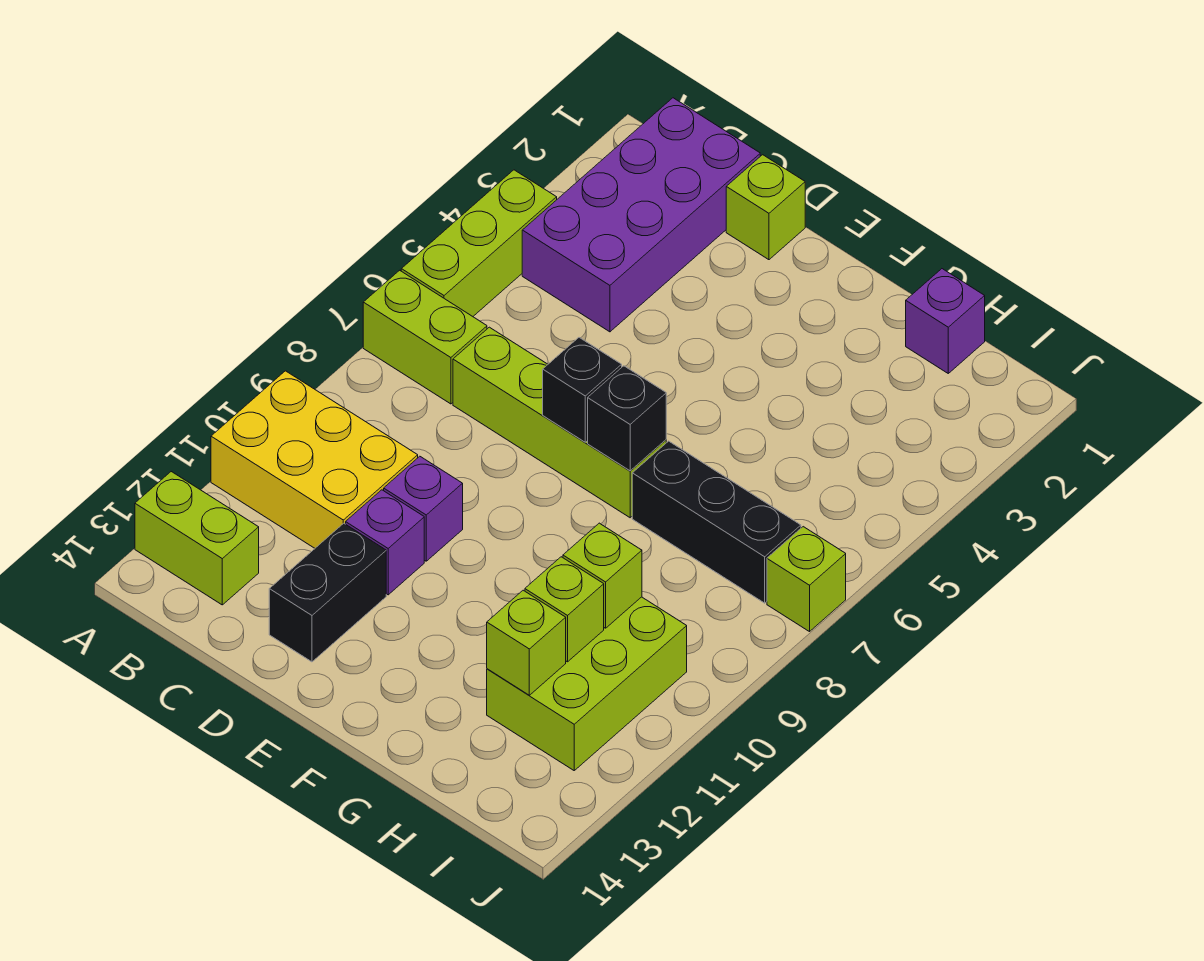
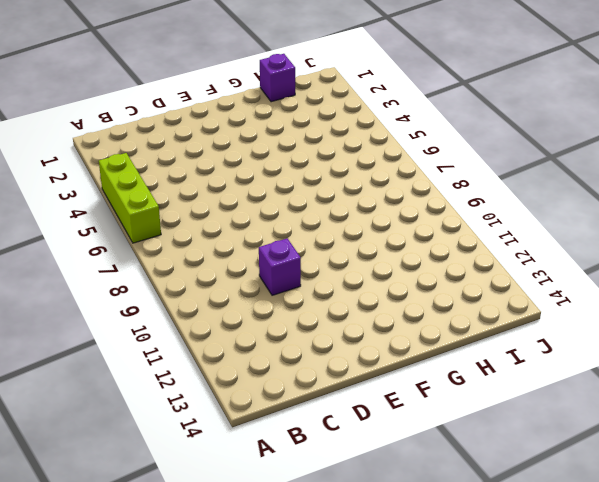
none -> lime 1x2 brick [363,270,487,404]
none -> yellow 2x3 brick [211,371,418,548]
none -> lime 1x2 brick [135,472,259,605]

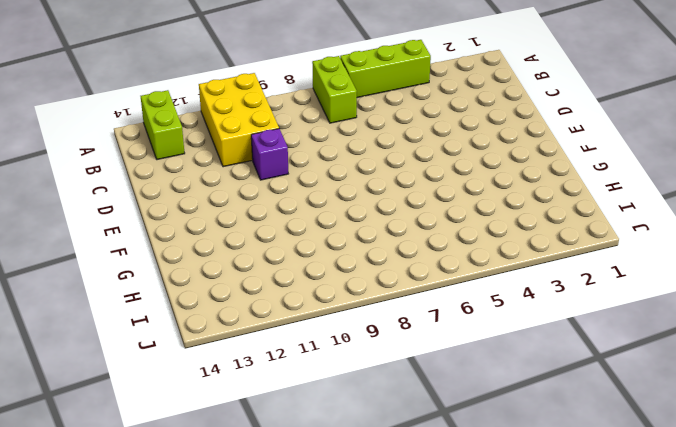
none -> purple 2x4 brick [522,98,760,332]
none -> lime 1x4 brick [453,327,666,518]
none -> lime 1x1 brick [726,155,805,260]

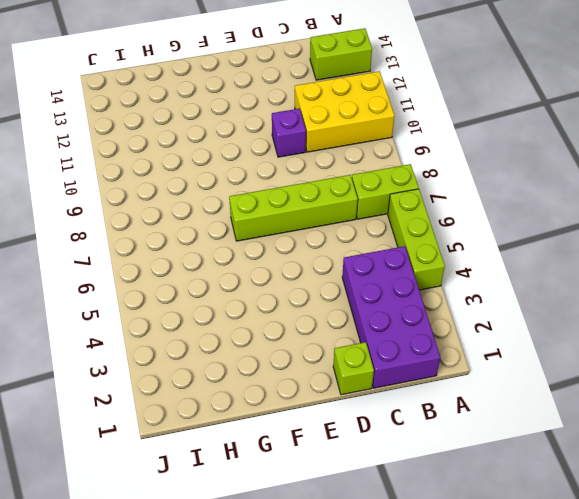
none -> purple 1x1 brick [346,490,424,595]
none -> black 1x2 brick [269,523,386,662]
none -> black 1x3 brick [632,441,801,603]

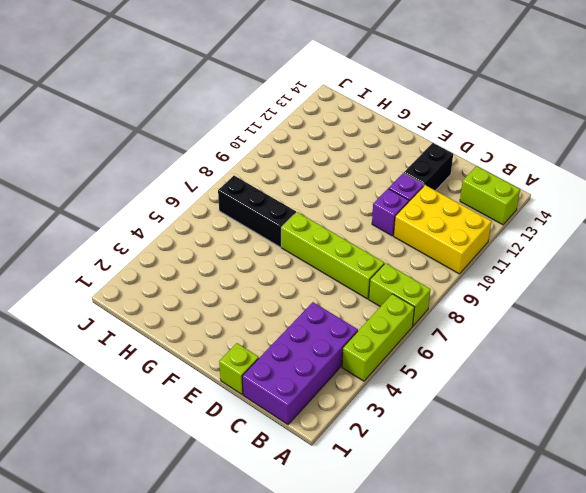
none -> purple 1x1 brick [906,269,985,373]
none -> lime 2x3 brick [487,597,687,770]
none -> lime 1x1 brick [767,527,846,632]

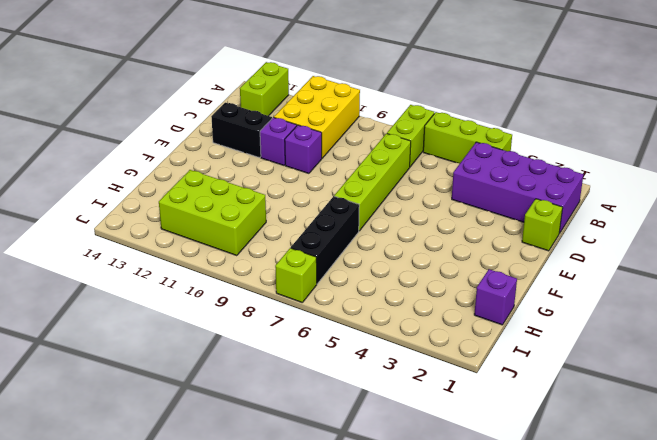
none -> black 1x1 brick [543,338,622,442]
none -> black 1x1 brick [588,366,666,471]
none -> lime 1x1 brick [563,523,642,628]

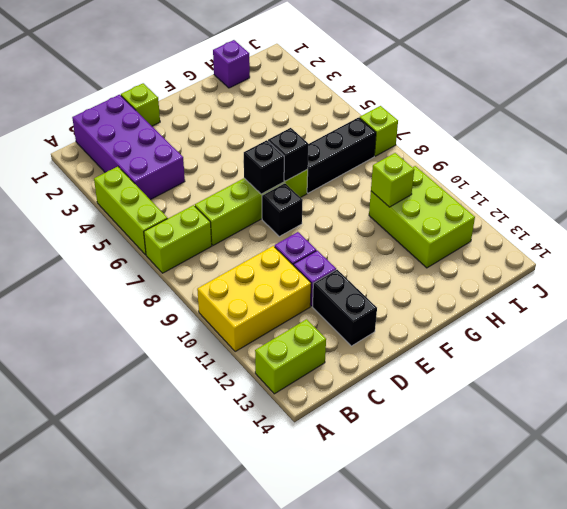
black 1x1 brick [262,183,303,236] -> none
none -> lime 1x1 brick [525,557,604,662]
none -> lime 1x1 brick [487,590,566,695]

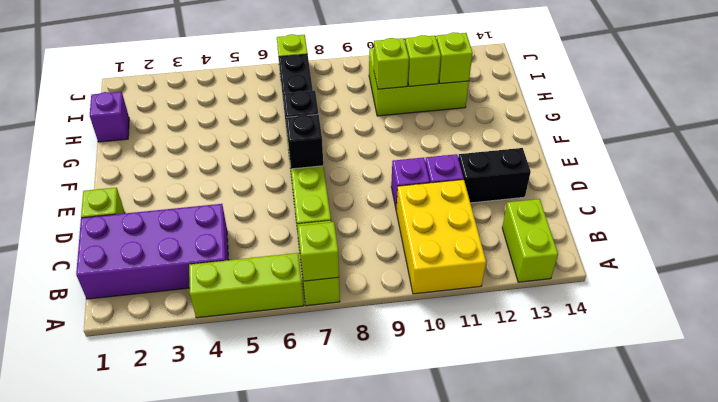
lime 1x1 brick [298,222,339,281] -> none

